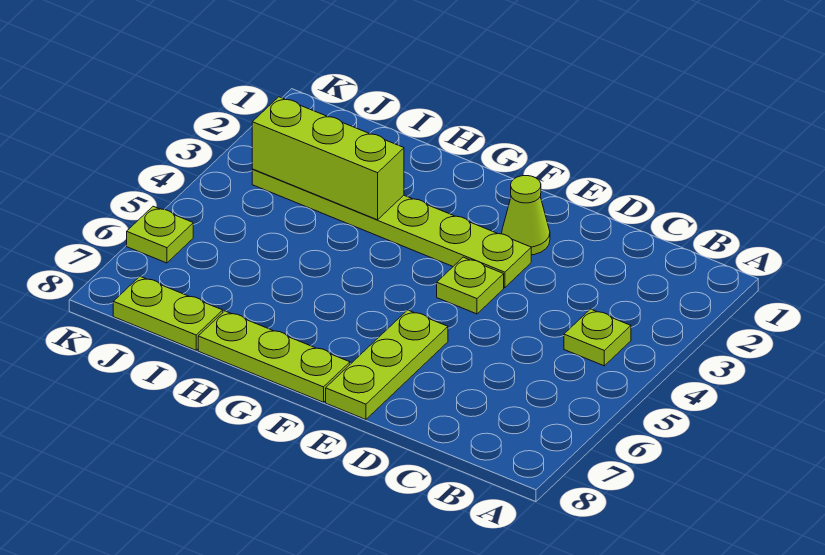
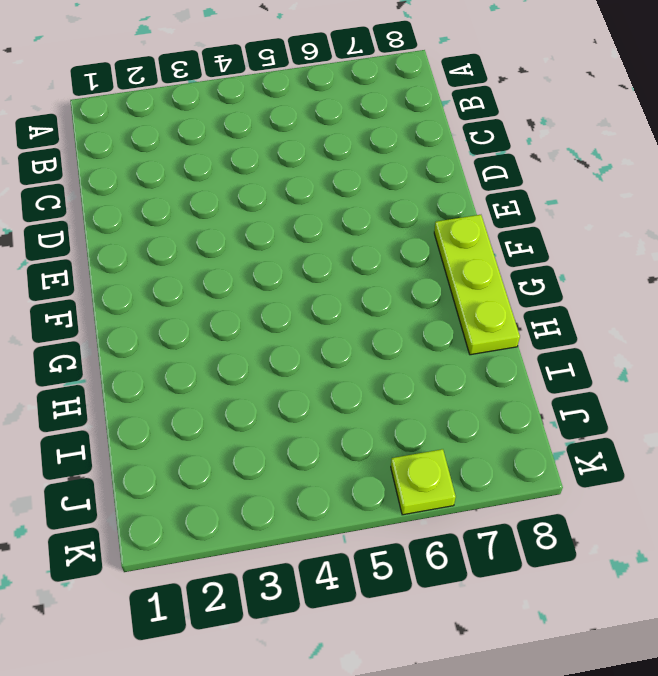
none -> lime 1x1 plate [564,309,631,366]
none -> lime 1x1 cone [502,176,550,255]

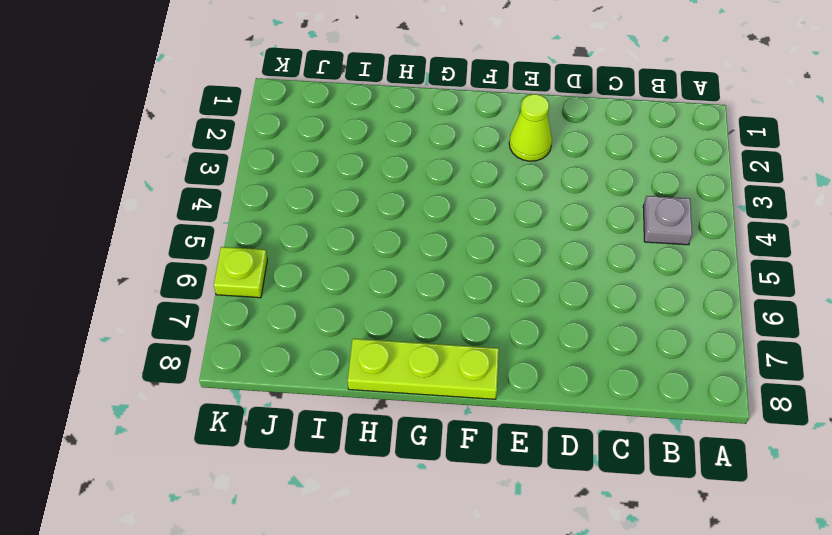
grey 1x1 plate [643,196,692,245] -> lime 1x1 plate [564,309,631,366]
none -> lime 1x6 plate [252,169,531,288]
none -> lime 1x1 plate [437,257,504,314]

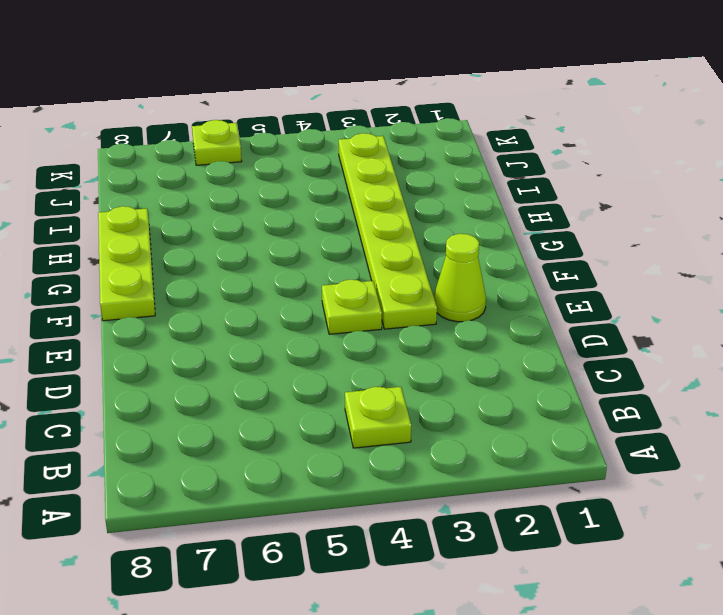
none -> lime 1x3 plate [326,310,448,420]
none -> lime 1x2 plate [113,277,223,350]

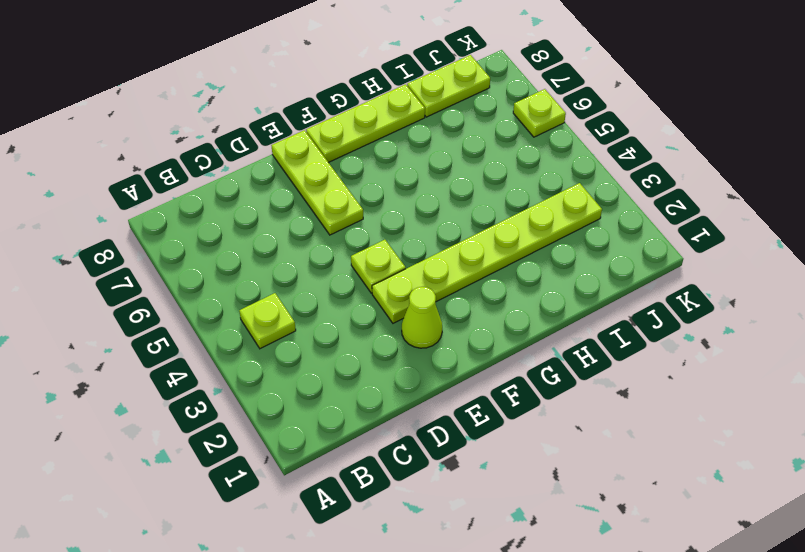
none -> lime 1x3 brick [252,97,404,220]

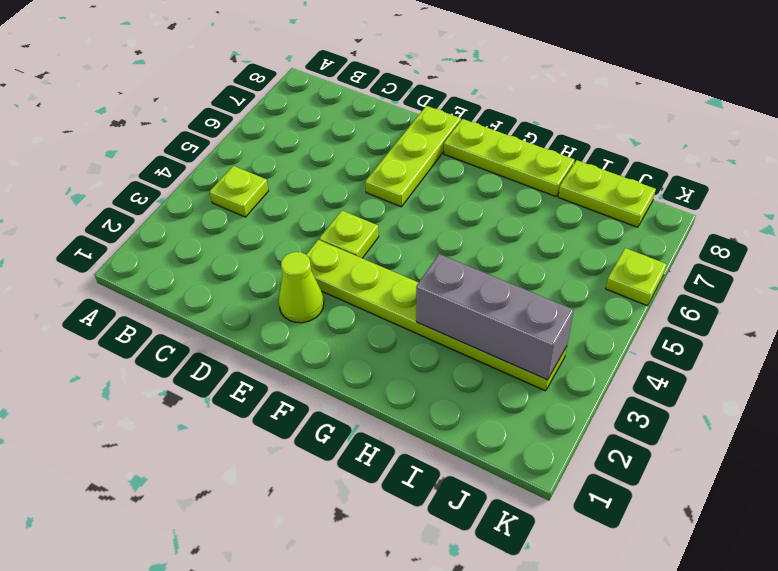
grey 1x3 brick [416,254,574,380] -> lime 1x3 brick [252,97,404,220]

